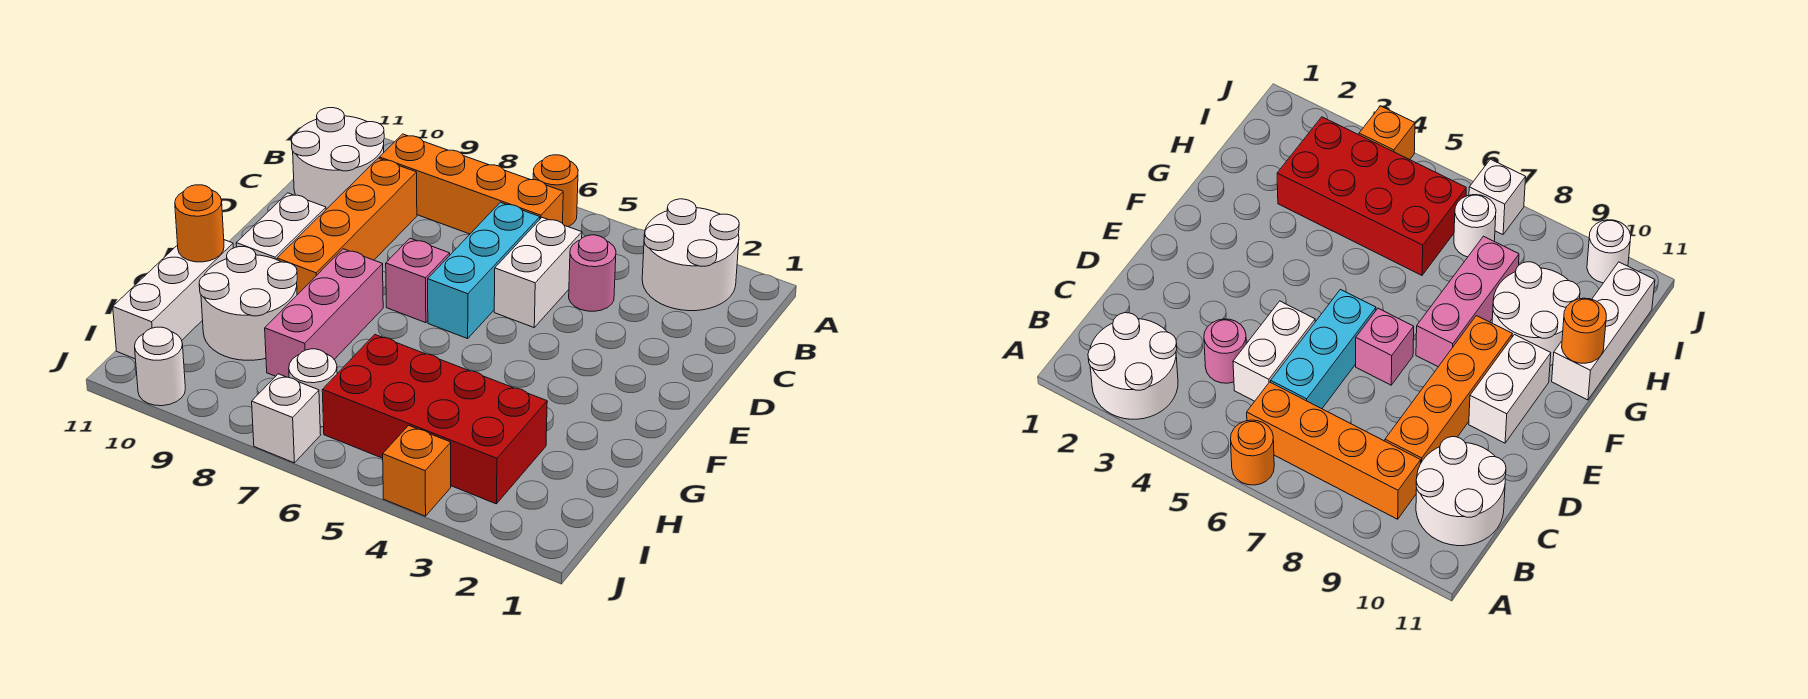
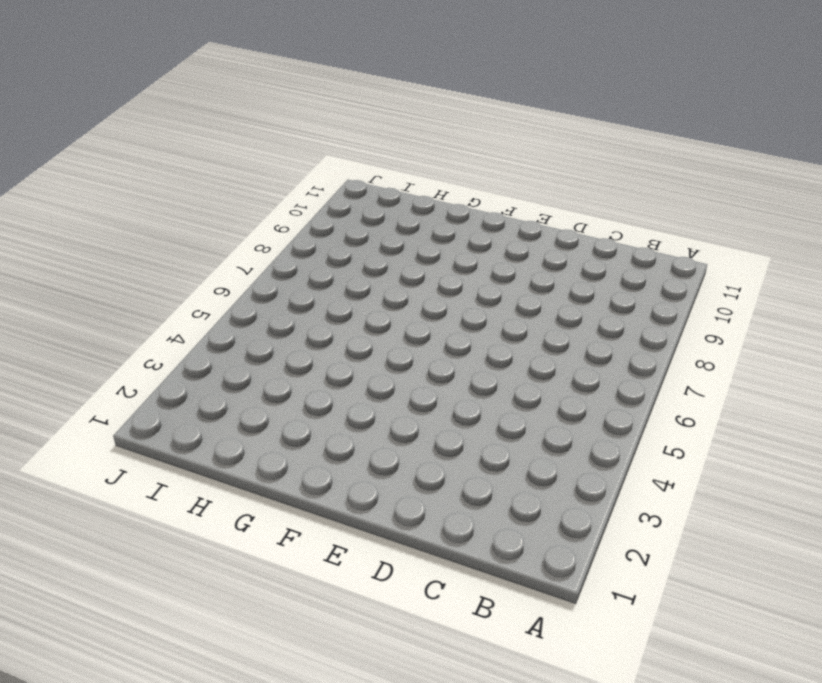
none -> white 2x2 round brick [642,199,739,311]
none -> orange 1x1 round brick [533,155,578,227]
none -> orange 1x4 brick [379,134,563,234]

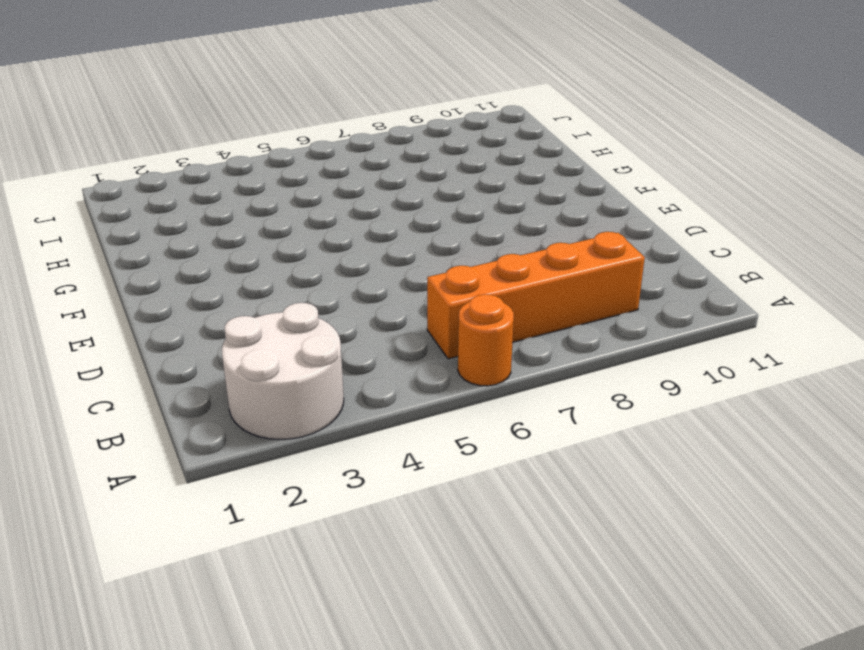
none -> white 2x2 round brick [291,108,384,209]
none -> pink 1x1 round brick [569,235,616,311]
none -> white 1x2 brick [494,218,582,327]

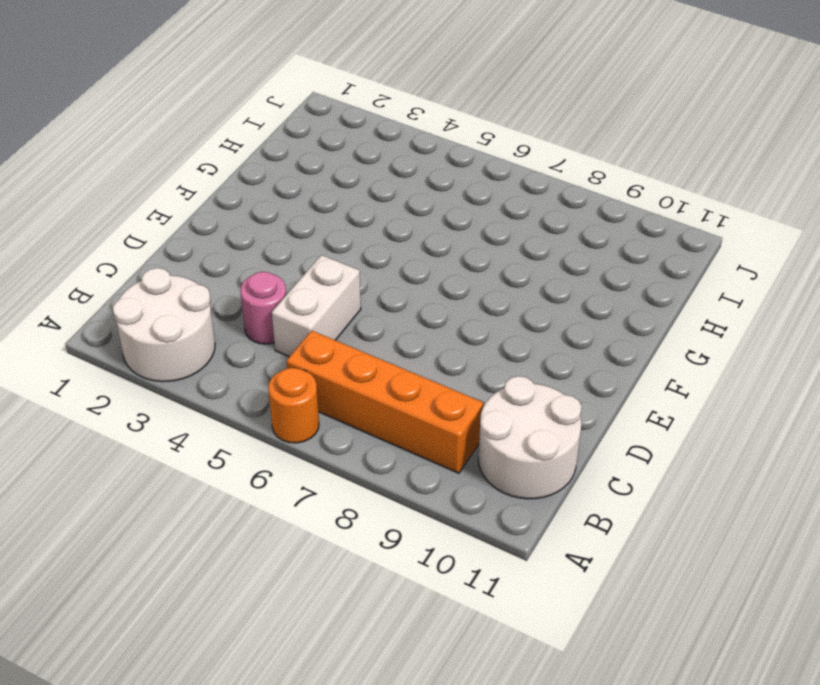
none -> cyan 1x3 brick [428,202,540,339]
none -> orange 1x4 brick [277,158,417,295]
none -> pink 1x1 brick [386,238,450,323]

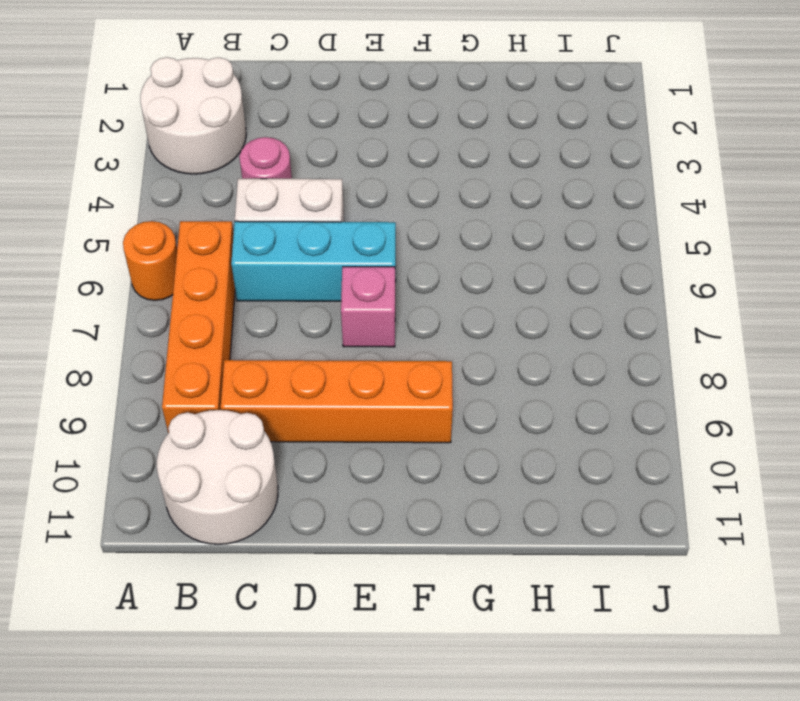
none -> white 1x2 brick [236,193,326,260]
none -> pink 1x3 brick [265,249,383,377]
none -> white 2x2 round brick [199,247,297,360]

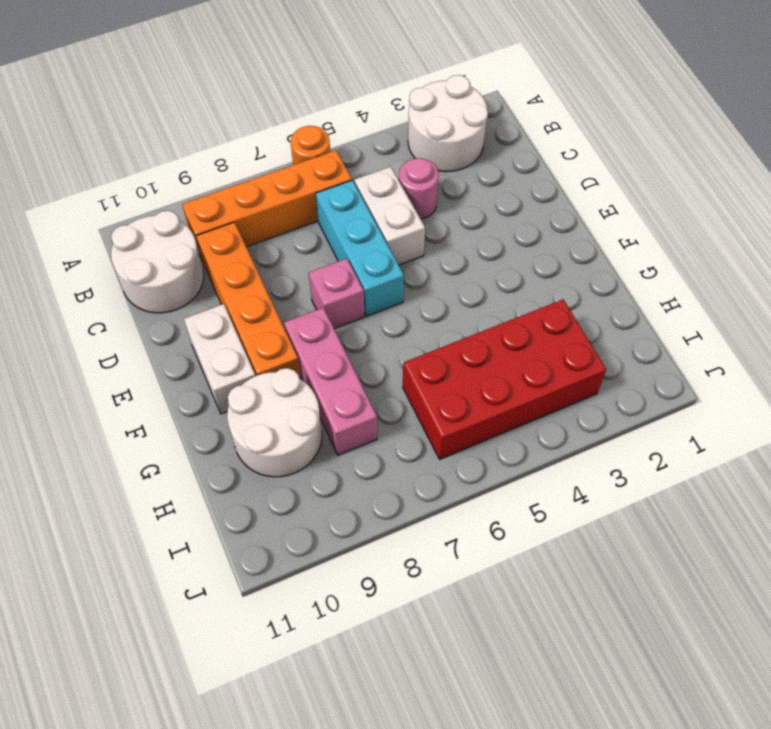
none -> white 1x3 brick [113,240,233,359]
none -> white 1x1 round brick [289,349,337,427]
none -> orange 1x1 brick [383,426,451,516]

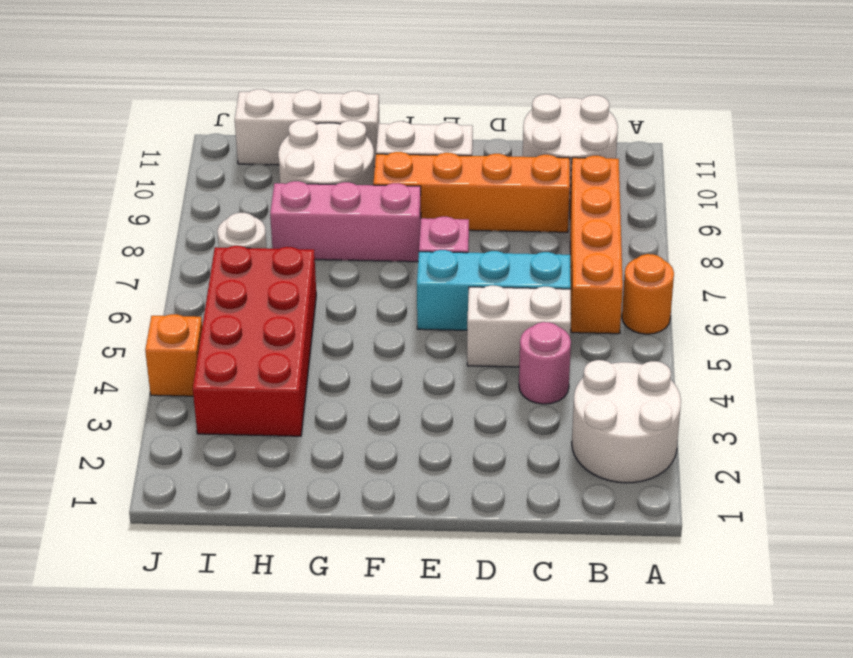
none -> white 1x1 brick [252,374,321,463]
none -> white 1x1 round brick [135,327,185,406]
none -> orange 1x1 round brick [175,185,224,262]

